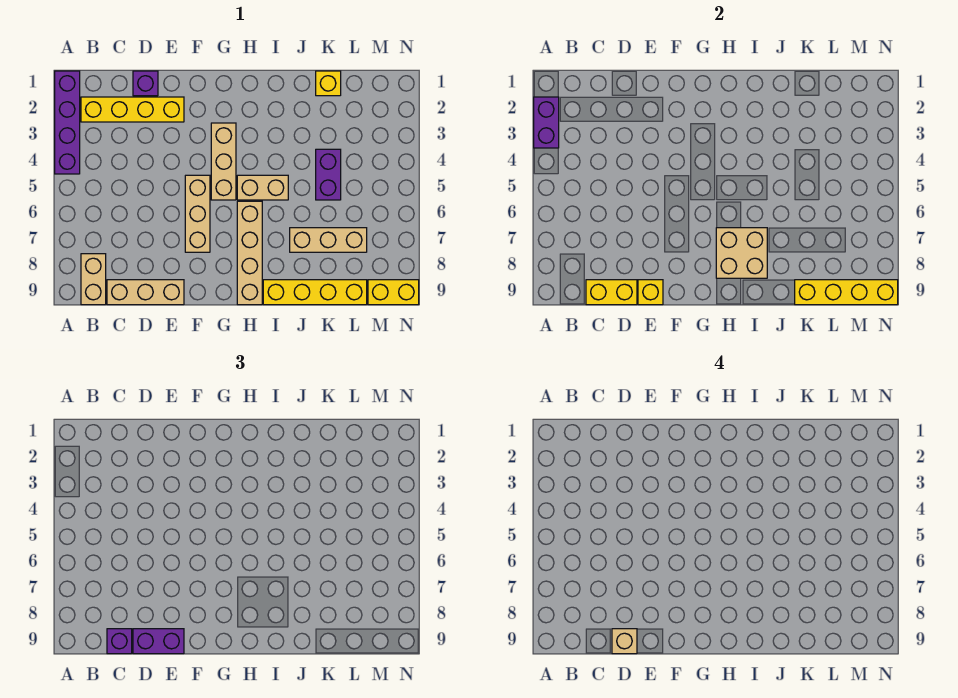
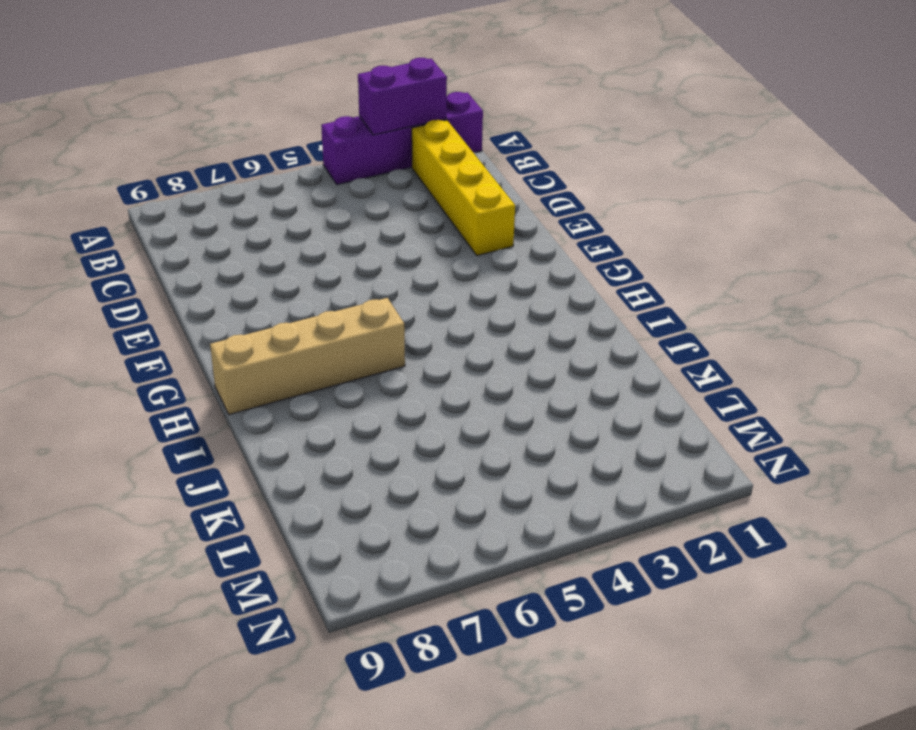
none -> tan 1x2 brick [81,254,106,305]
none -> tan 1x3 brick [107,280,184,305]
none -> purple 1x1 brick [133,71,158,96]

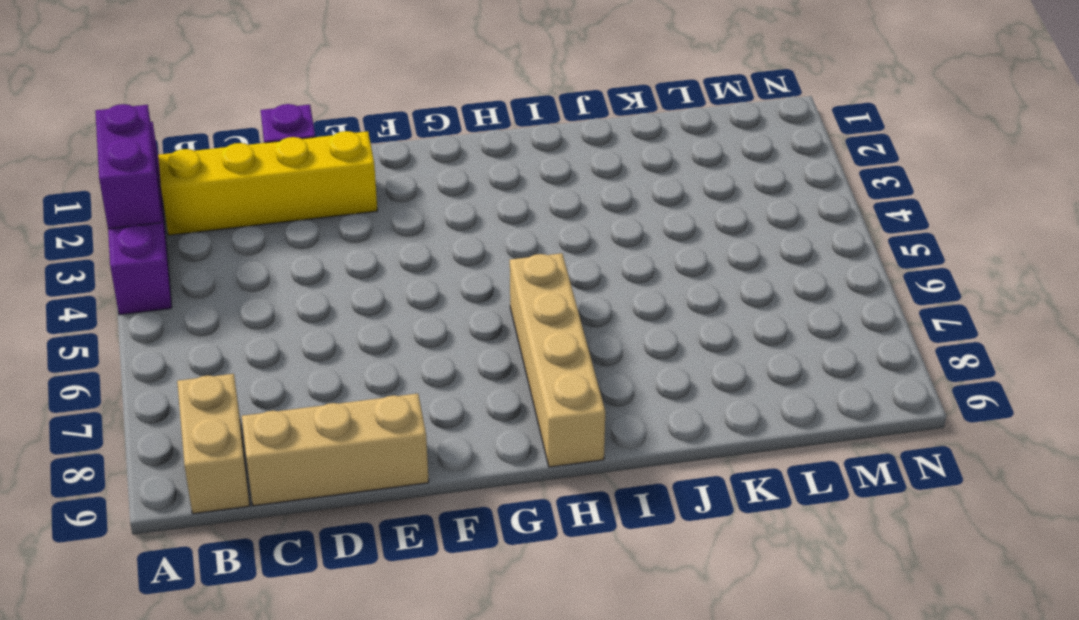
none -> tan 1x3 brick [185,175,210,252]
none -> tan 1x3 brick [211,123,236,200]
none -> tan 1x2 brick [237,175,288,200]

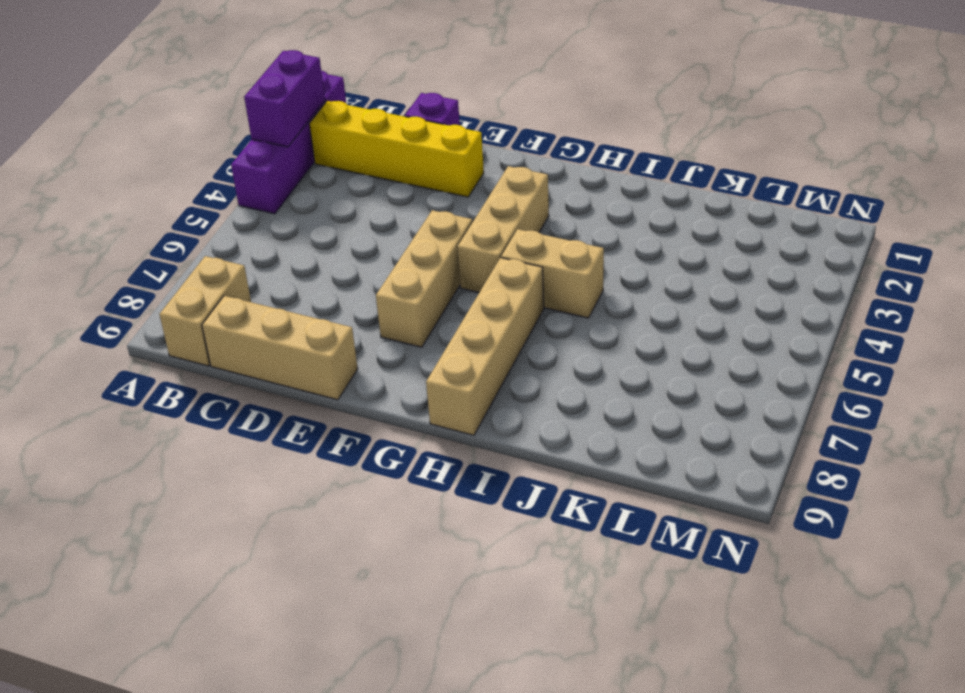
none -> yellow 1x4 brick [263,280,367,305]
none -> tan 1x3 brick [290,228,367,252]
none -> yellow 1x1 brick [316,71,341,96]

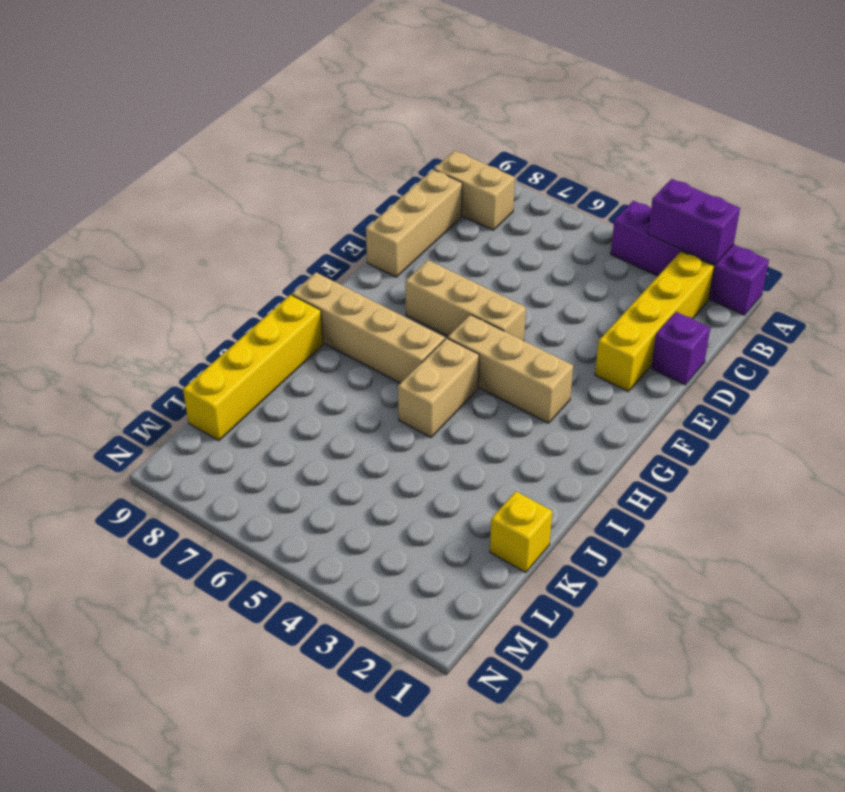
none -> tan 1x3 brick [290,228,367,252]
none -> purple 1x2 brick [316,149,341,200]
none -> yellow 1x2 brick [368,280,419,305]

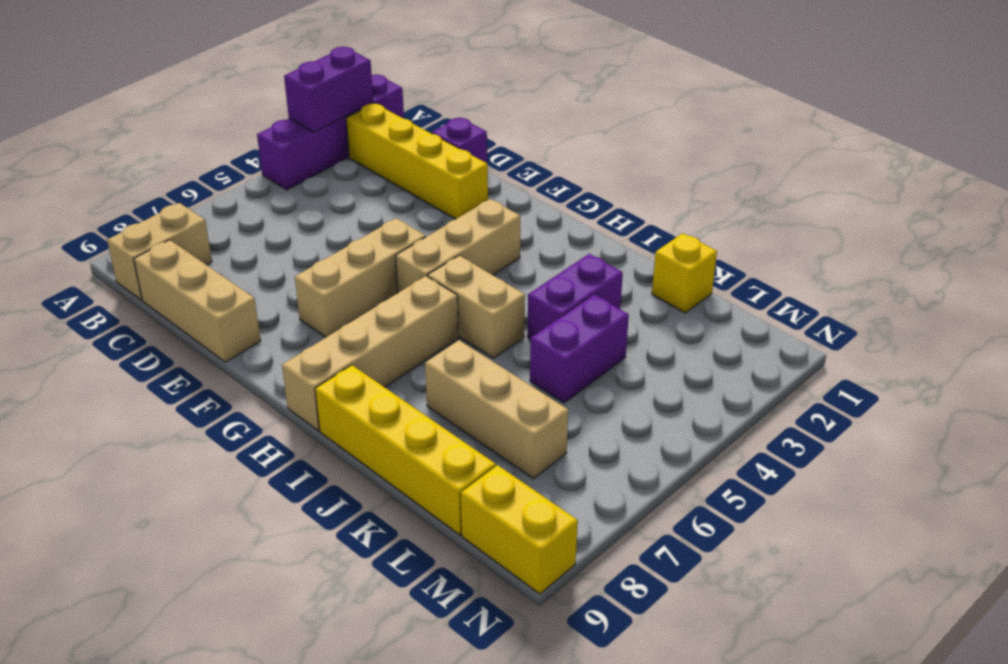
purple 1x2 brick [527,254,623,339] -> purple 1x2 brick turned to [133,629,184,654]
none -> yellow 1x2 brick [586,280,637,305]
none -> yellow 1x1 brick [638,280,663,305]
none -> tan 2x2 brick [716,228,767,278]

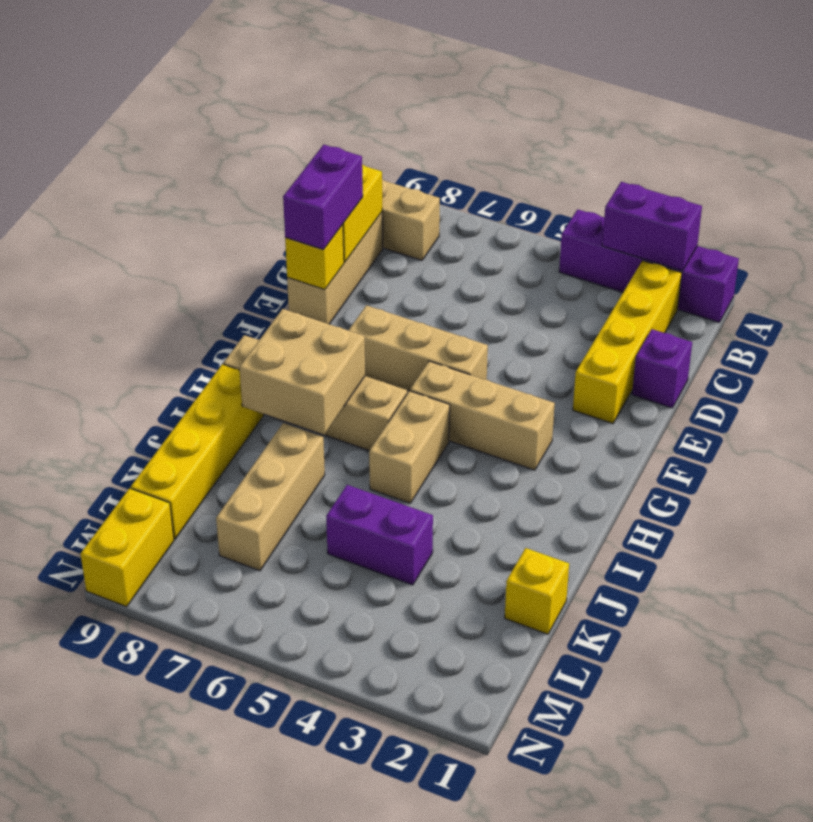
none -> yellow 1x4 brick [795,280,898,305]
none -> purple 1x1 brick [107,629,132,654]
none -> tan 1x1 brick [612,629,637,654]

